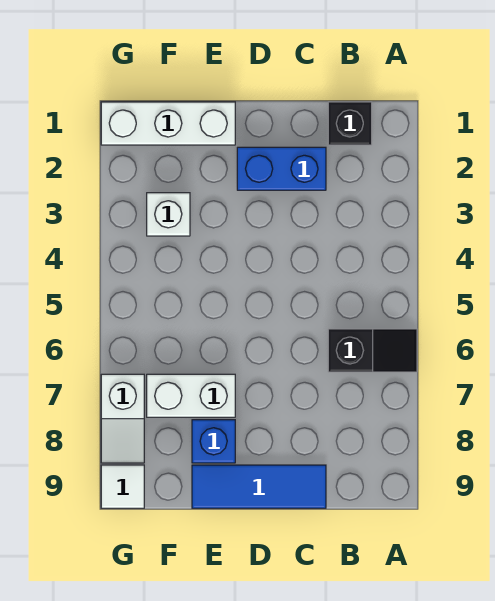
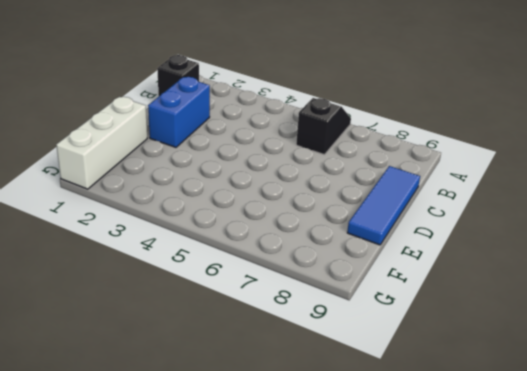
none -> white 1x2 brick [147,374,235,417]
none -> blue 1x1 brick [192,420,235,463]

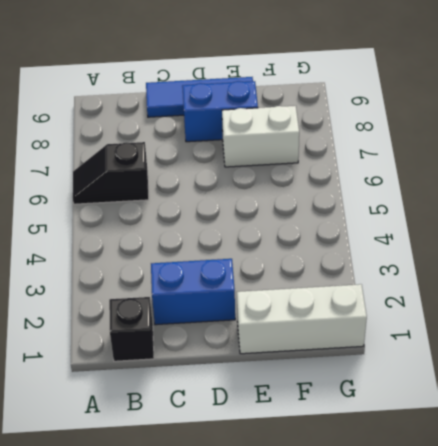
blue 1x2 brick [182,81,258,142] -> blue 1x1 brick [192,420,235,463]
none -> white 1x1 brick [147,193,190,236]
none -> white 1x2 slope [101,374,144,463]

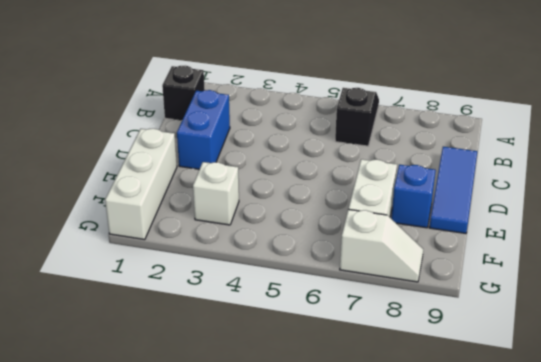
none -> white 1x1 tile [101,465,144,508]

